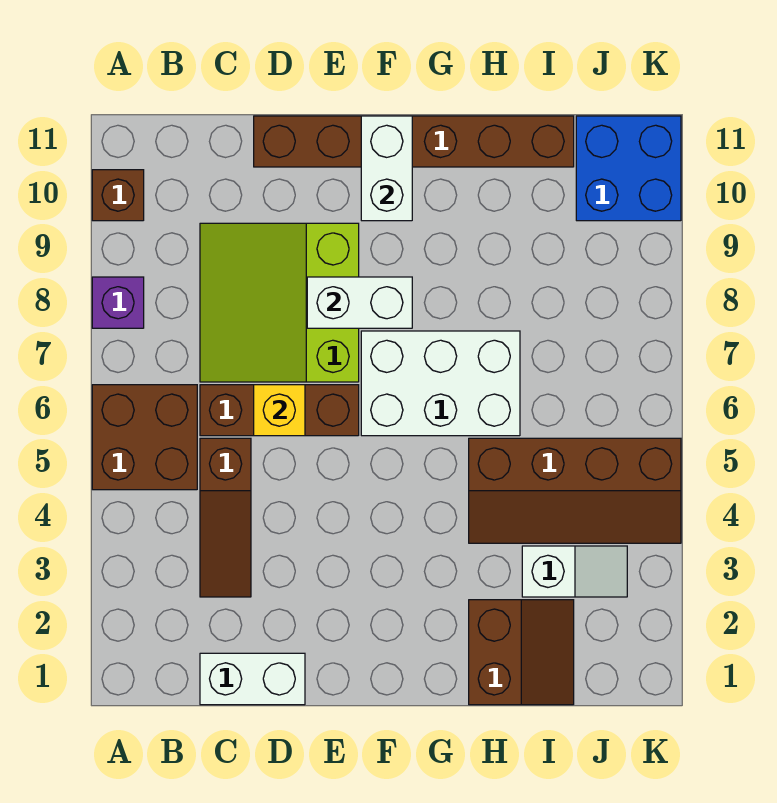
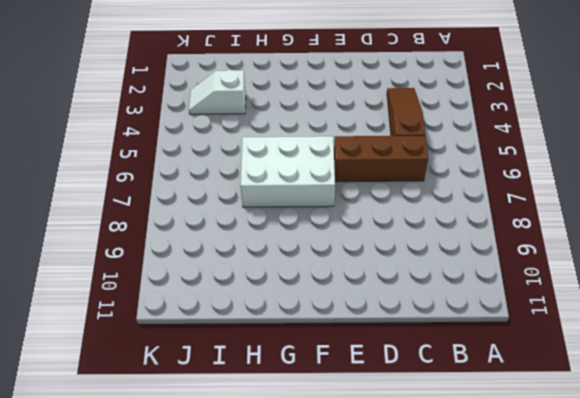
none -> brown 2x2 brick [92,385,197,490]
none -> purple 1x1 brick [92,277,144,328]
none -> brown 1x1 brick [92,170,144,221]

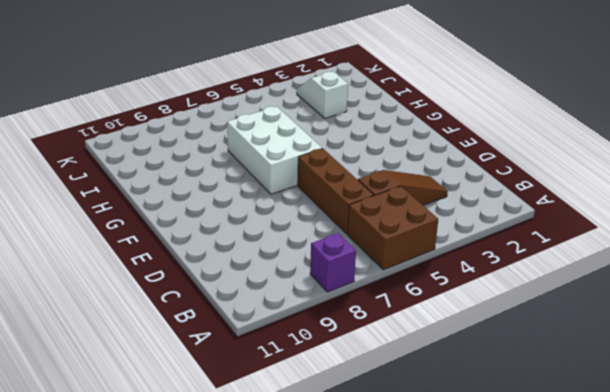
none -> brown 1x1 brick [92,170,144,221]
none -> white 1x2 brick [200,653,305,705]
none -> lime 3x3 slope [200,223,359,382]

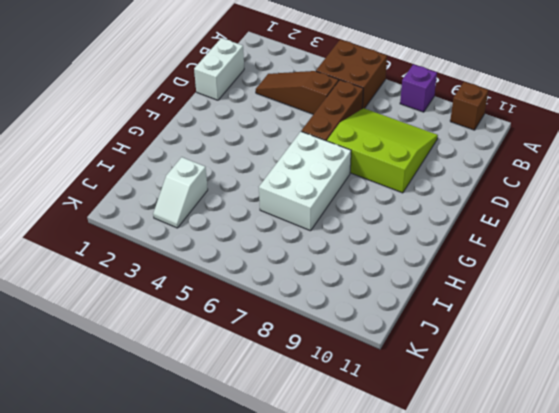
none -> brown 1x6 brick [254,116,574,167]
none -> brown 2x2 slope [469,600,574,705]
none -> brown 2x4 slope [469,438,681,543]

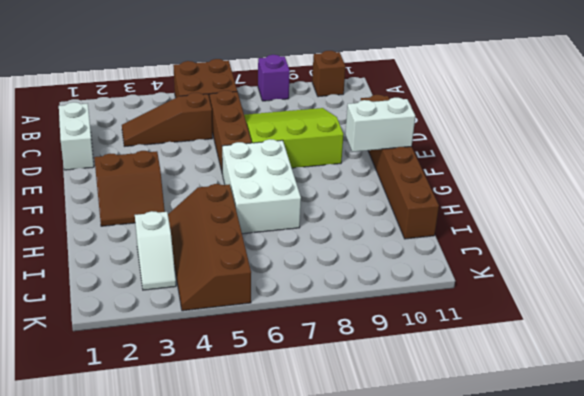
brown 2x2 slope [94,151,165,226] -> brown 2x2 slope moved to [469,600,574,705]
none -> blue 2x2 brick [576,116,681,221]
none -> yellow 1x1 brick [254,385,305,436]
none -> white 1x2 brick [307,277,412,328]

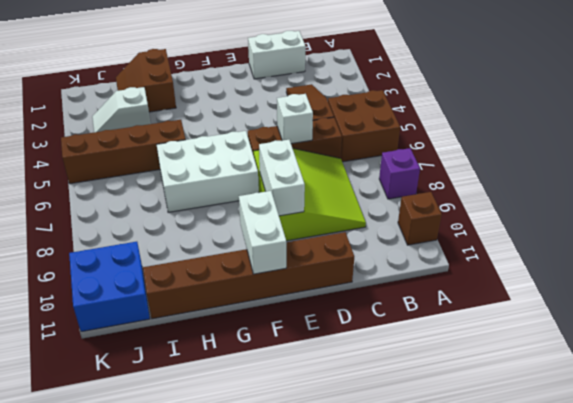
white 1x1 brick [277,94,313,144] -> yellow 1x1 brick [254,385,305,436]
white 1x2 brick [259,140,305,216] -> white 1x2 brick turned to [307,277,412,328]

